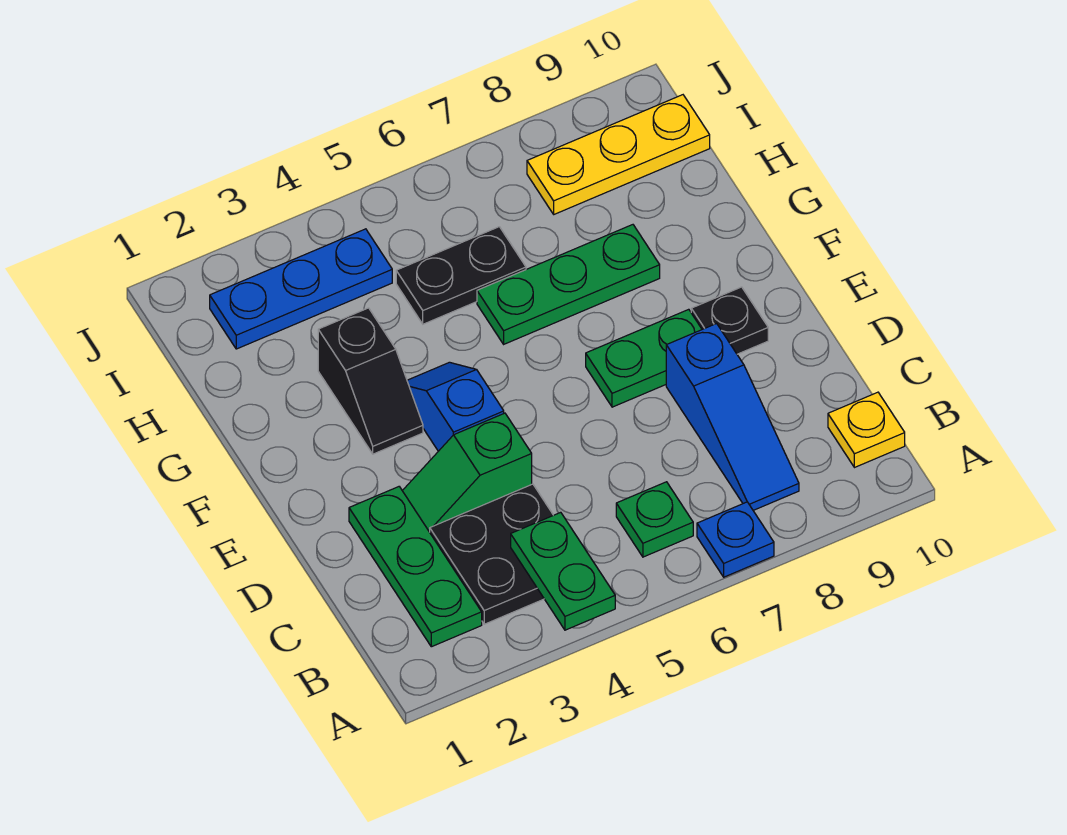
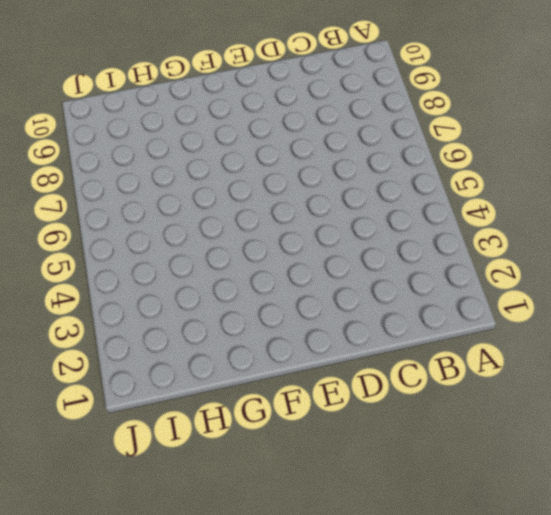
none -> blue 1x1 plate [697,502,774,577]
none -> green 1x3 plate [349,487,482,647]
none -> black 2x2 plate [430,484,553,624]

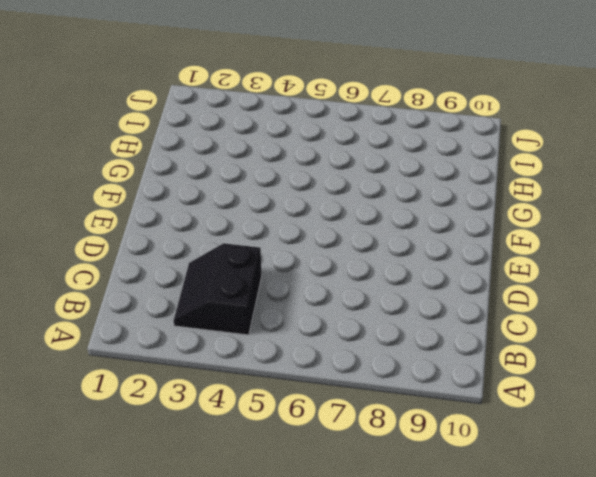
black 2x2 slope [174,243,262,335] -> black 2x2 plate [430,484,553,624]
none -> blue 1x1 plate [697,502,774,577]
none -> green 1x3 plate [349,487,482,647]
none -> green 1x1 plate [616,482,693,557]

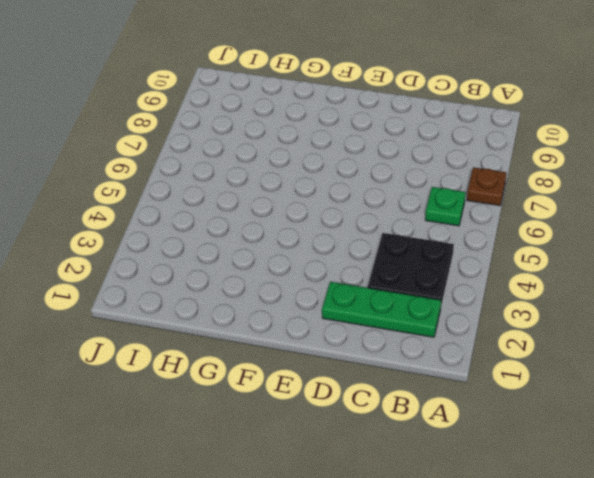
brown 1x1 plate [467,167,506,206] -> blue 1x1 plate [697,502,774,577]
none -> blue 1x3 slope [666,324,799,510]
none -> yellow 1x1 plate [828,392,905,468]
none -> green 1x2 slope [403,413,532,532]

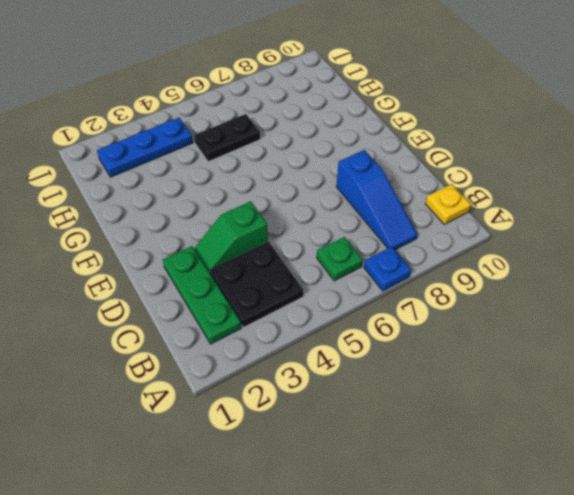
none -> blue 1x2 slope [407,362,504,451]
none -> green 1x2 plate [586,309,702,407]
none -> black 1x1 plate [691,287,768,354]

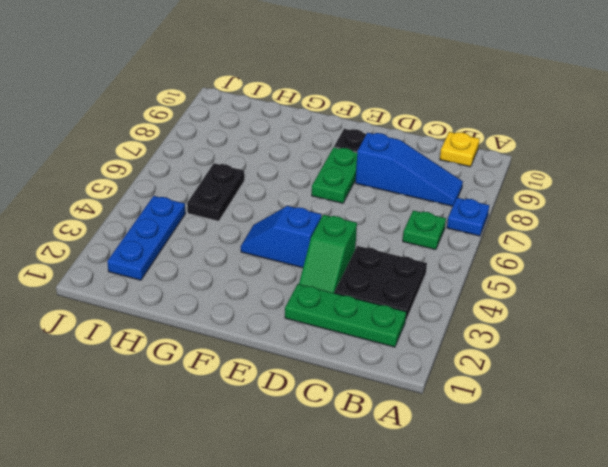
none -> black 1x2 slope [318,308,423,454]
none -> green 1x3 plate [477,225,660,344]
none -> yellow 1x3 plate [527,95,710,214]

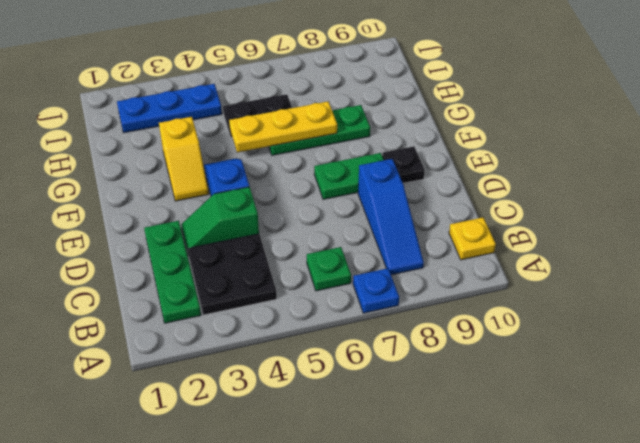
yellow 1x2 slope [159,117,209,201] -> black 1x2 slope [318,308,423,454]
yellow 1x3 plate [229,101,337,152] -> yellow 1x3 plate moved to [527,95,710,214]
none -> green 1x2 plate [511,512,615,630]

